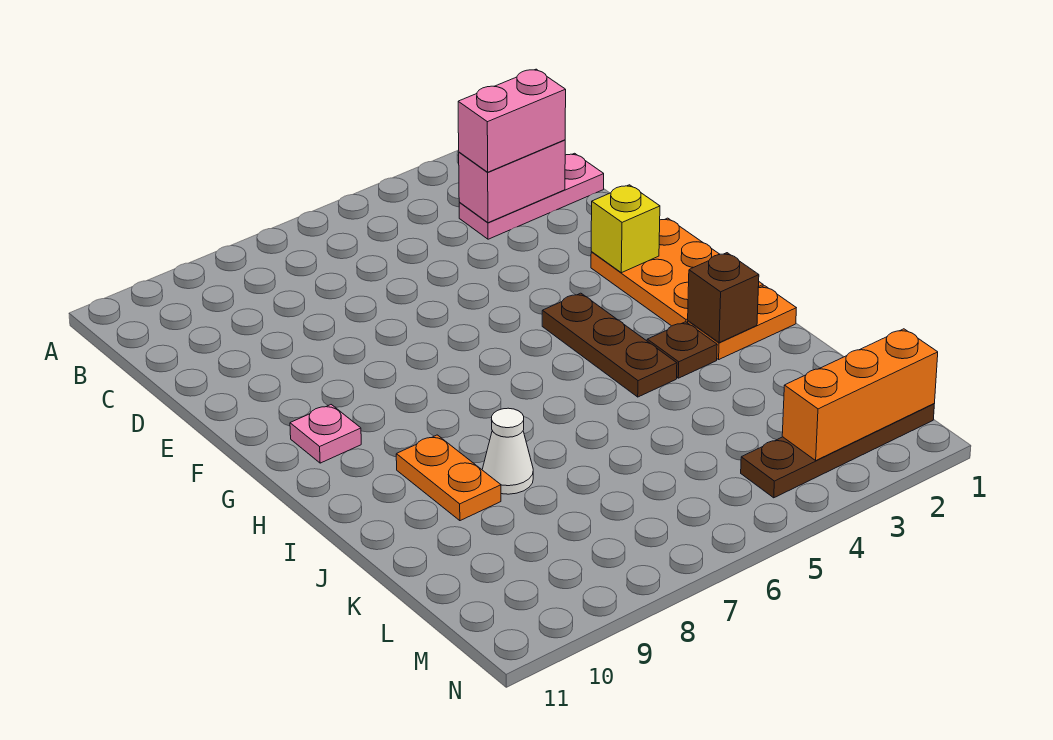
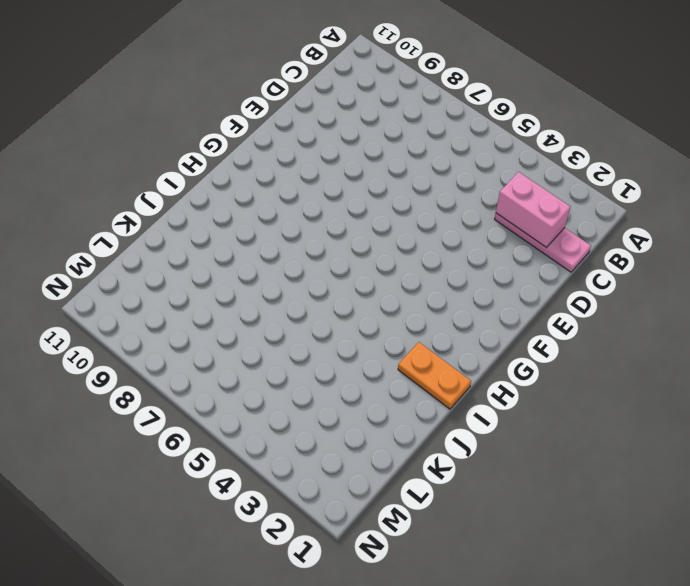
none -> orange 2x3 plate [591,218,763,326]
none -> brown 1x3 plate [542,293,677,397]
none -> pink 1x1 plate [290,405,361,463]

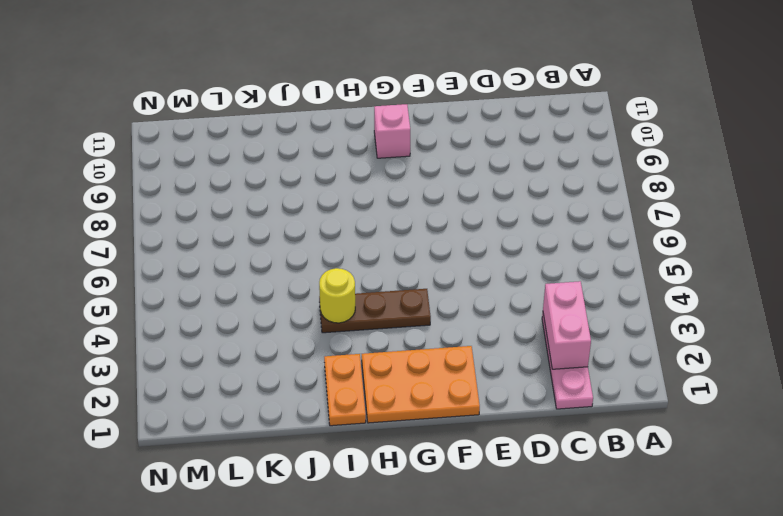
pink 1x1 brick [374,104,410,158] -> pink 1x1 plate [290,405,361,463]
yellow 1x1 round brick [319,268,355,323] -> none
none -> brown 1x1 plate [647,322,717,378]
none -> orange 1x2 plate [396,435,501,521]
none -> white 1x1 cone [482,408,533,494]

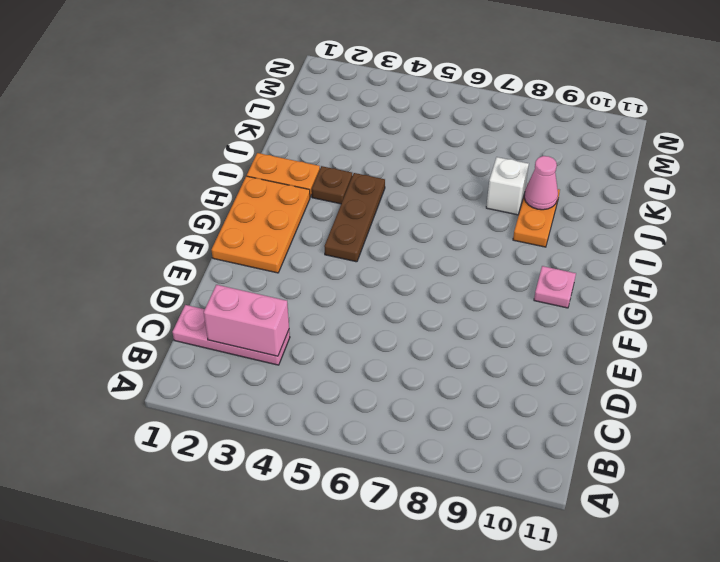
white 1x1 brick [486,157,529,215] -> white 1x1 cone [482,408,533,494]
pink 1x1 cone [524,156,558,210] -> none
none -> brown 1x4 plate [741,404,934,498]
none -> yellow 1x1 brick [591,185,660,273]
none -> brown 1x1 brick [688,253,759,343]

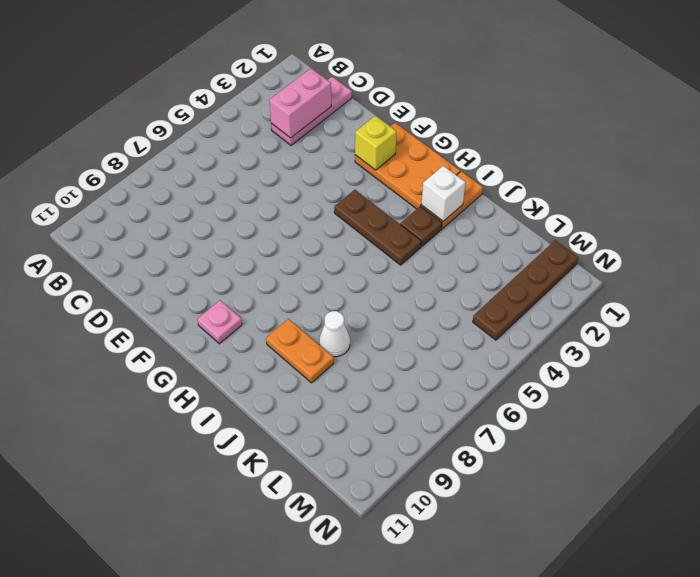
white 1x1 brick [421,166,465,221] -> brown 1x1 brick [688,253,759,343]
none -> orange 1x3 brick [782,329,938,460]
none -> pink 1x2 brick [458,69,566,172]

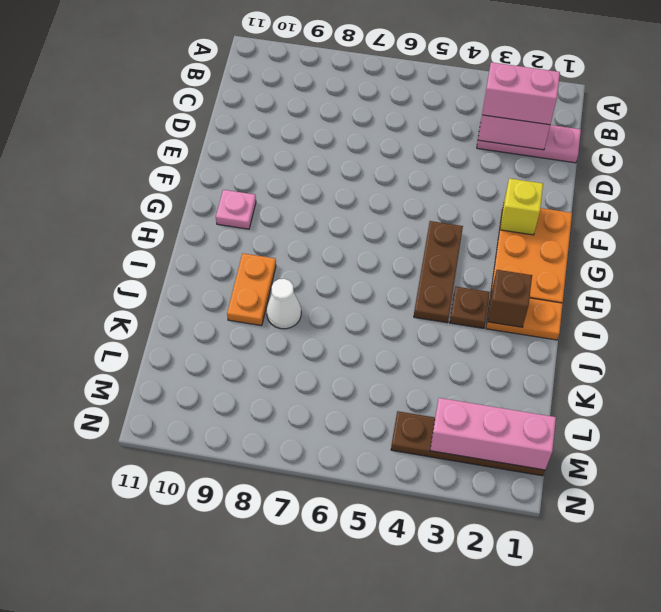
pink 1x3 brick [430,398,556,470] -> orange 1x3 brick [782,329,938,460]

